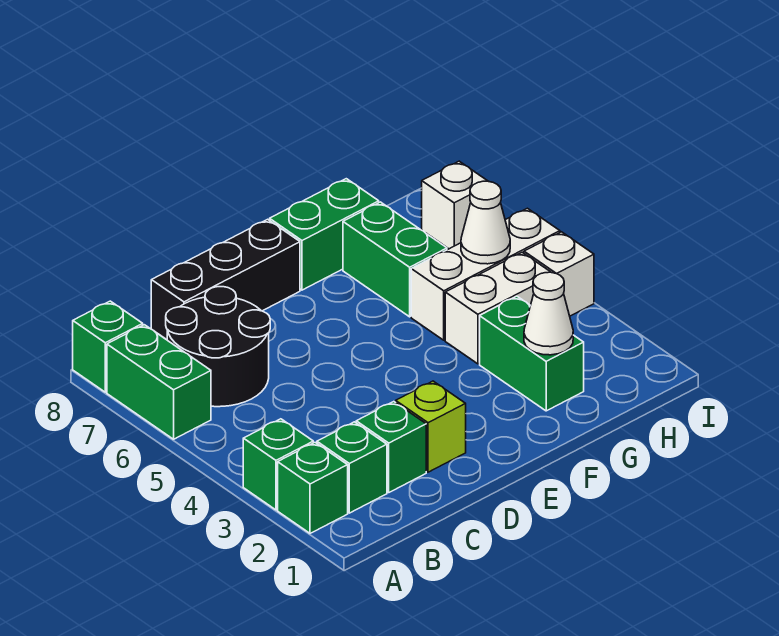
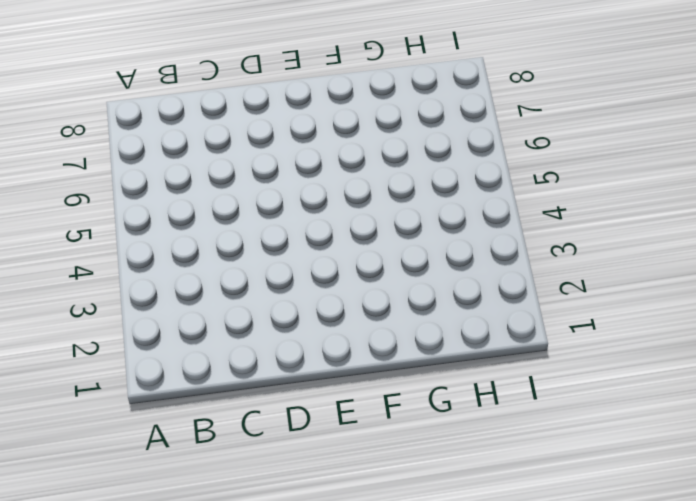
none -> green 1x1 brick [278,443,348,533]
none -> green 1x1 brick [243,419,313,510]
none -> green 1x2 brick [107,325,211,439]

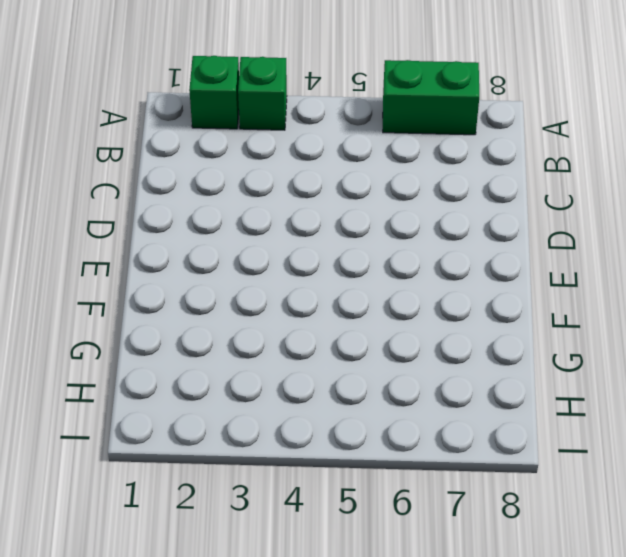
none -> green 1x1 brick [73,301,143,392]
none -> green 1x1 brick [317,422,387,513]
none -> black 2x2 round brick [166,287,270,407]

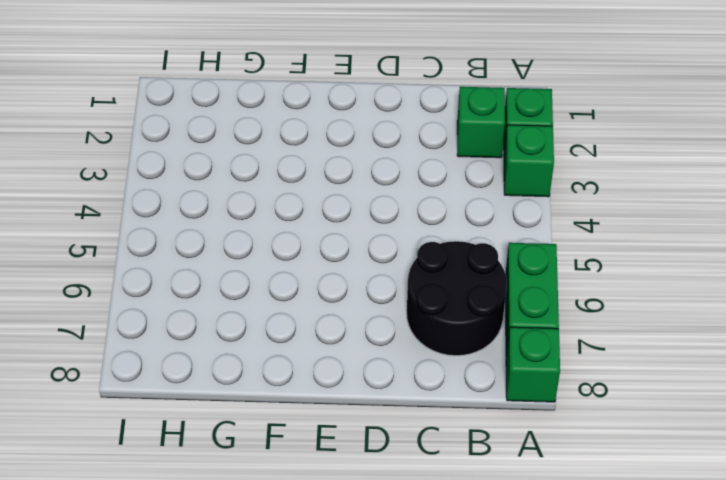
none -> green 1x1 brick [356,402,426,492]
none -> black 1x3 brick [151,219,300,340]
none -> lime 1x1 brick [396,381,466,472]

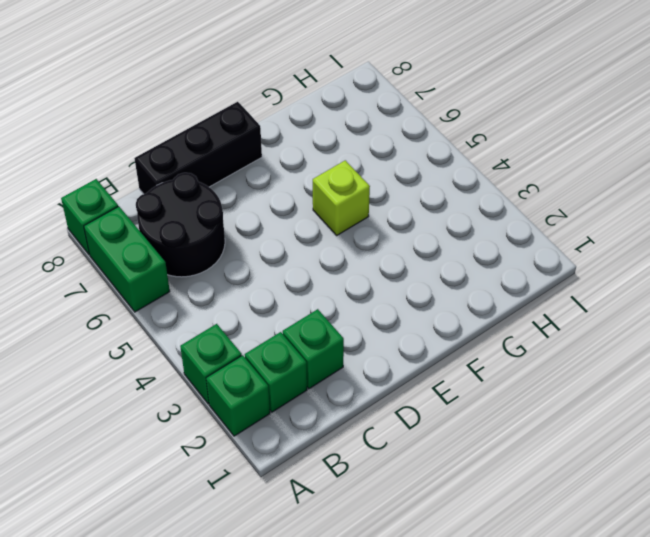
lime 1x1 brick [313,160,370,235] -> lime 1x1 brick moved to [396,381,466,472]
none -> green 1x2 brick [270,179,379,290]
none -> green 1x2 brick [480,296,584,411]
none -> white 1x2 brick [445,252,550,364]

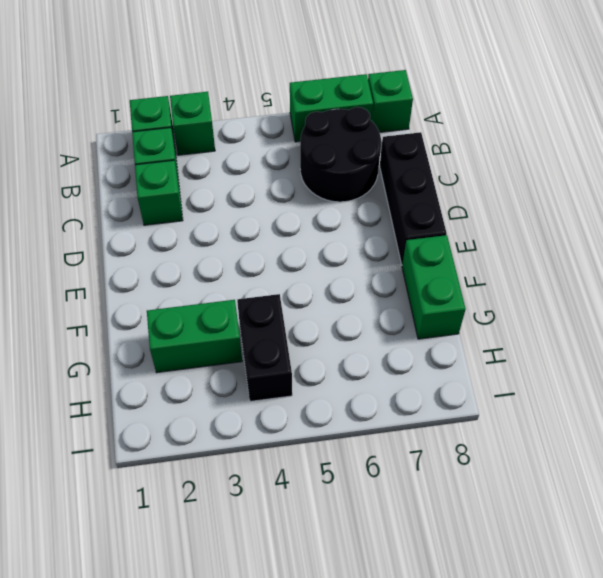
black 1x2 brick [237,294,292,401] -> white 1x2 brick [445,252,550,364]
none -> lime 1x1 brick [396,381,466,472]
none -> white 1x3 brick [411,208,560,340]
none -> green 1x2 brick [343,202,447,317]

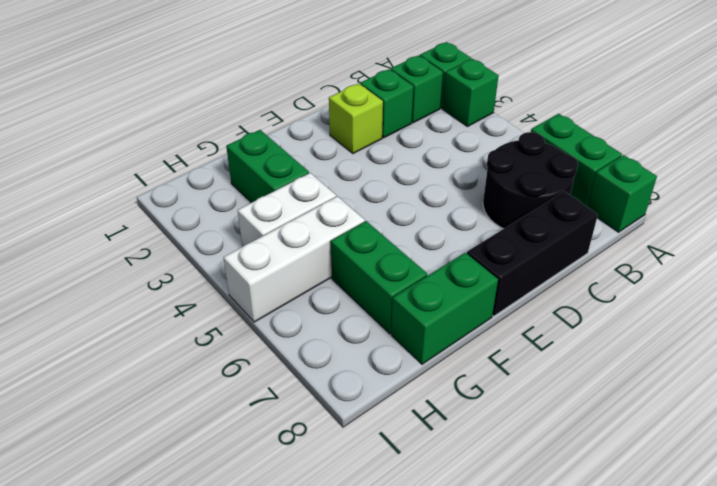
none -> white 1x1 brick [524,232,594,316]
none -> white 1x1 brick [422,161,487,249]
none -> white 1x1 cone [524,272,573,355]

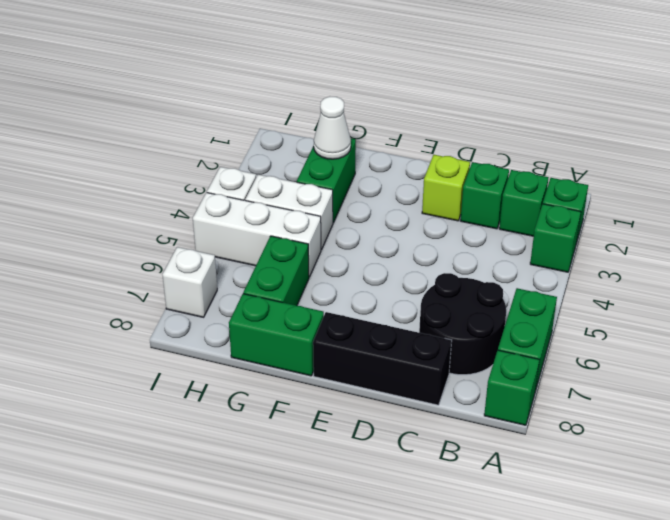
none -> white 1x1 cone [461,181,510,264]

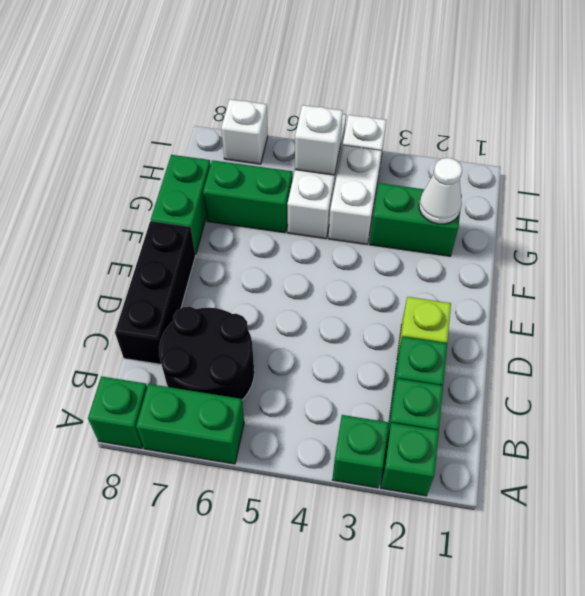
white 1x1 brick [295,105,343,175] -> white 1x1 cone [461,181,510,264]

